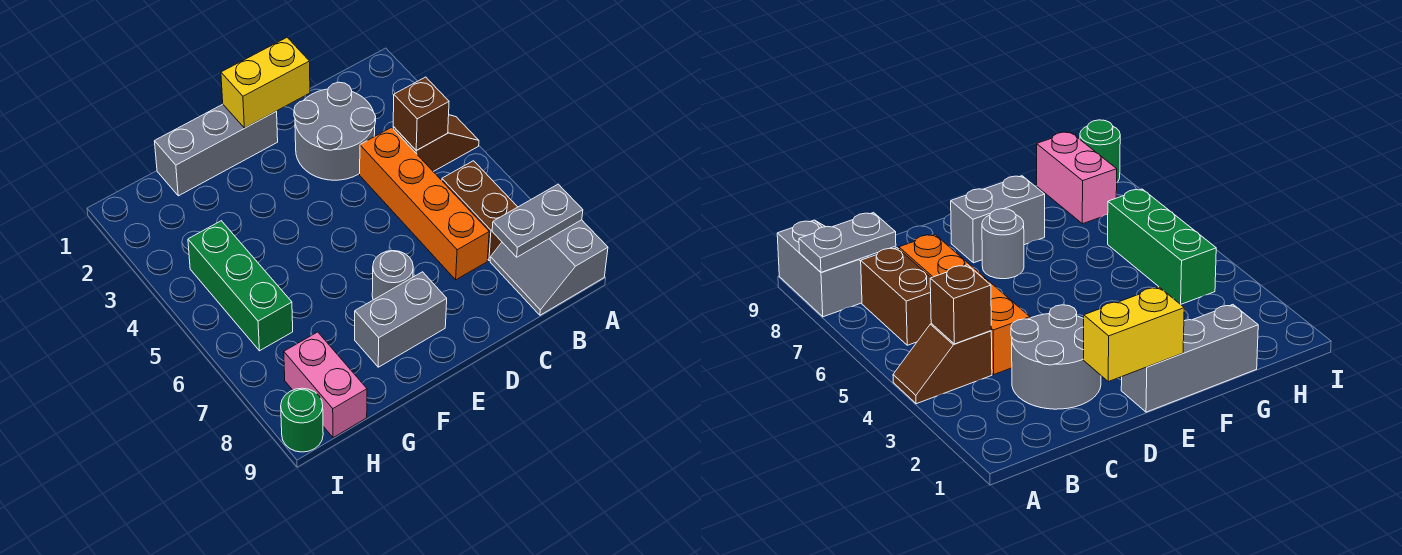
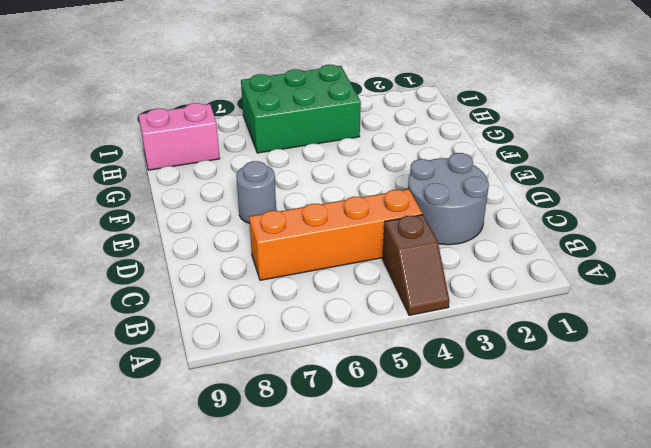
green 2x3 brick [241,65,361,153] -> green 1x3 brick [188,221,293,351]
none -> grey 2x2 slope [490,220,608,315]
none -> brown 1x2 brick [442,161,517,261]
none -> grey 1x3 brick [154,104,278,196]

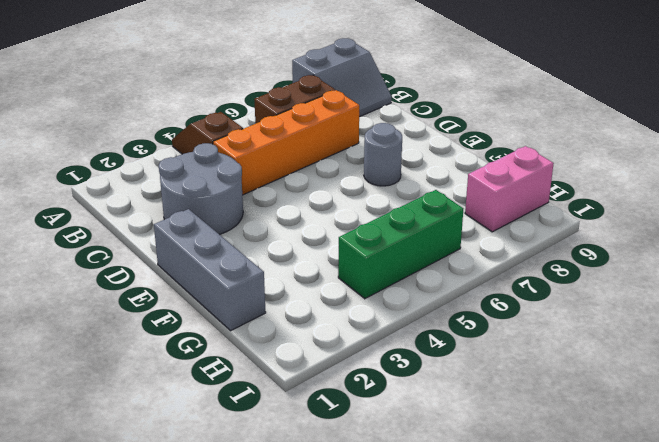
none -> grey 1x2 brick [355,272,447,367]
none -> green 1x1 round brick [281,388,323,452]
none -> grey 1x2 plate [492,184,583,257]

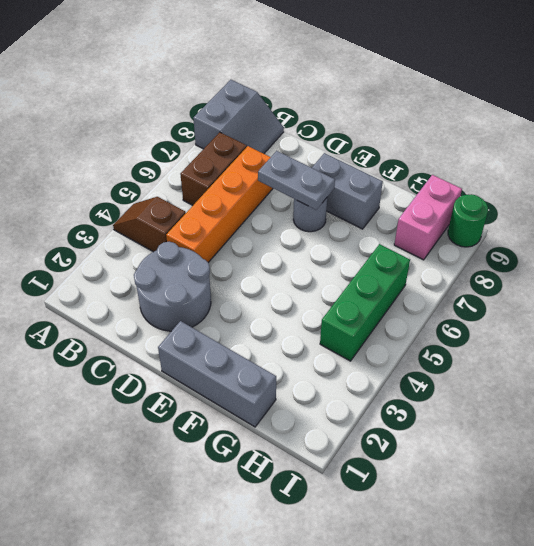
grey 1x2 plate [258,151,335,210] -> grey 1x2 plate moved to [492,184,583,257]
none -> brown 1x1 brick [393,77,449,150]
none -> yellow 1x2 brick [221,38,310,128]

